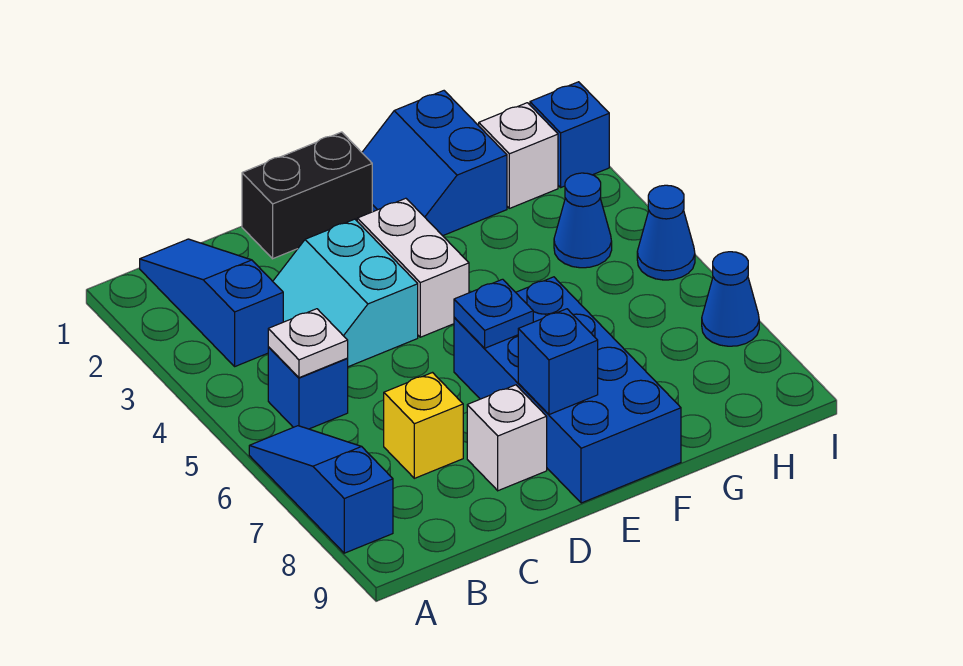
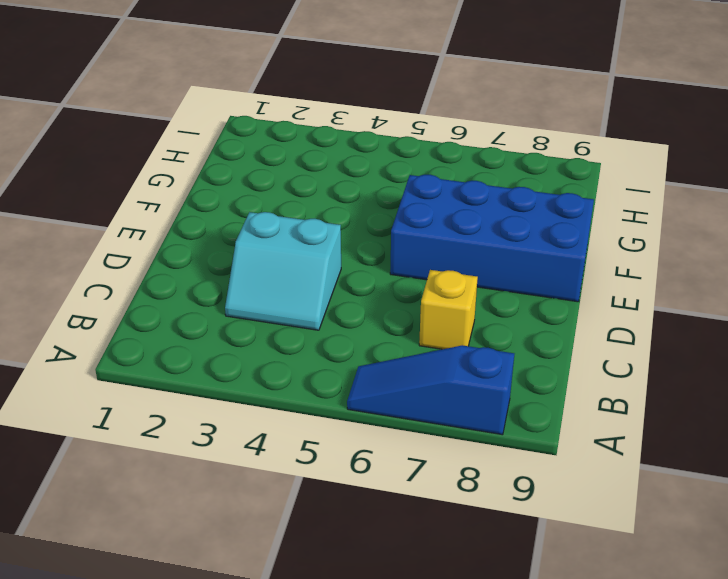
none -> blue 1x3 slope [140,239,283,366]
none -> blue 1x1 brick [268,347,348,429]
none -> black 1x2 brick [242,132,372,259]

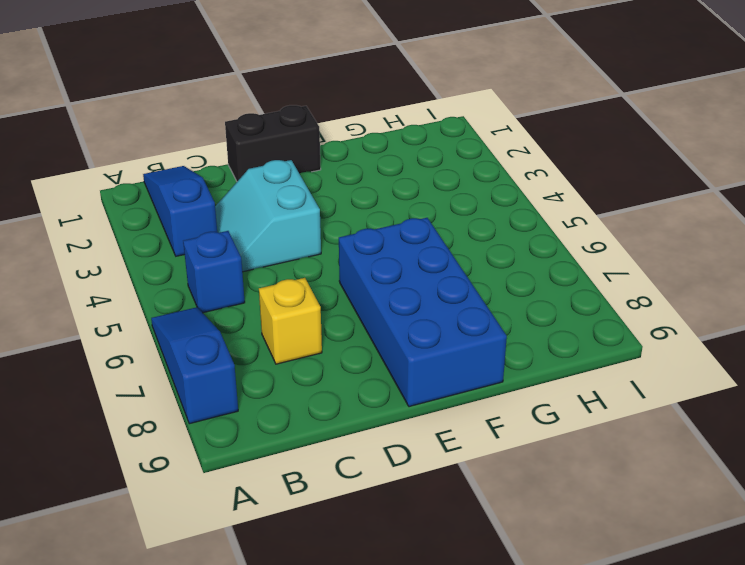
none -> white 1x1 brick [467,385,547,491]
none -> white 1x2 brick [357,198,469,337]
none -> blue 2x2 slope [362,91,507,236]

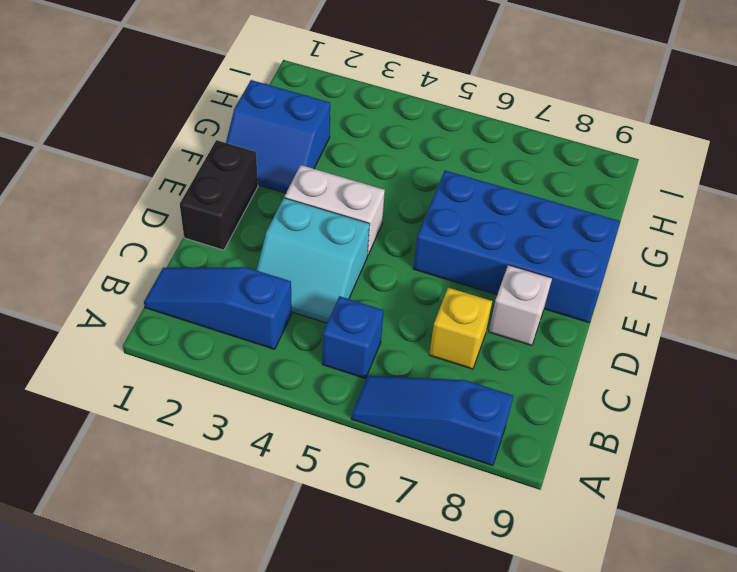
none -> white 1x1 brick [479,103,558,208]
none -> blue 1x1 cone [554,173,612,268]
none -> blue 1x1 brick [530,82,609,187]

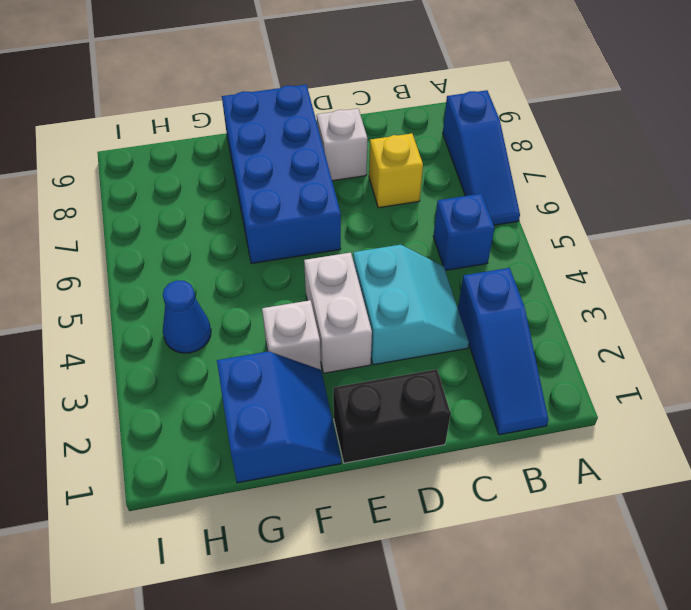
white 1x1 brick [262,300,321,370] -> white 1x1 brick moved to [479,103,558,208]
none -> blue 1x1 brick [530,82,609,187]
none -> blue 1x1 cone [637,185,695,280]
none -> blue 1x1 cone [702,252,759,346]

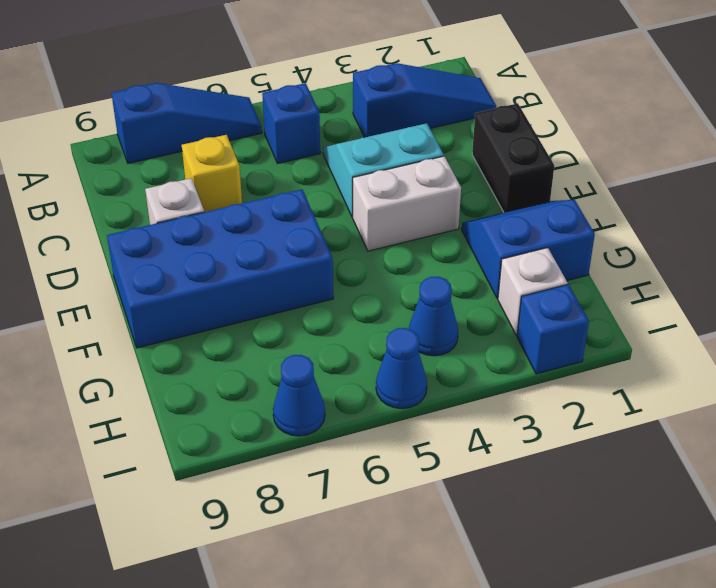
none -> white 1x1 plate [268,309,348,378]
none -> blue 1x1 plate [454,279,533,348]
none -> blue 1x1 brick [518,309,598,415]

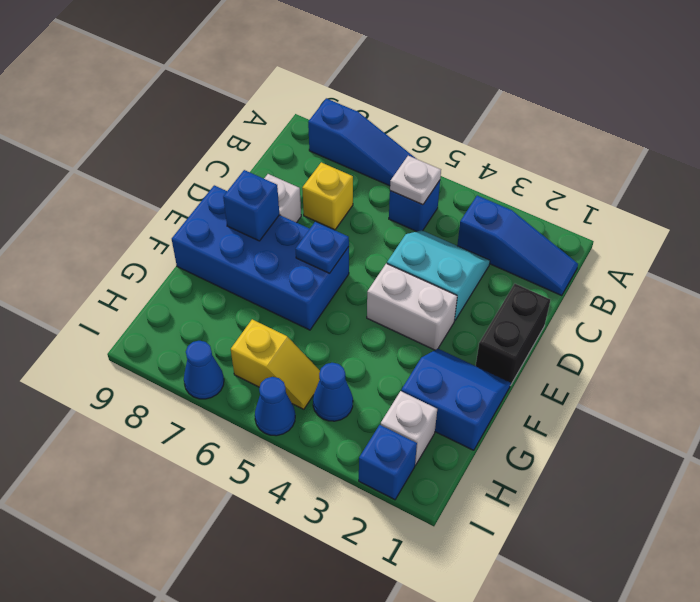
yellow 1x2 slope [231,319,320,409] -> none

